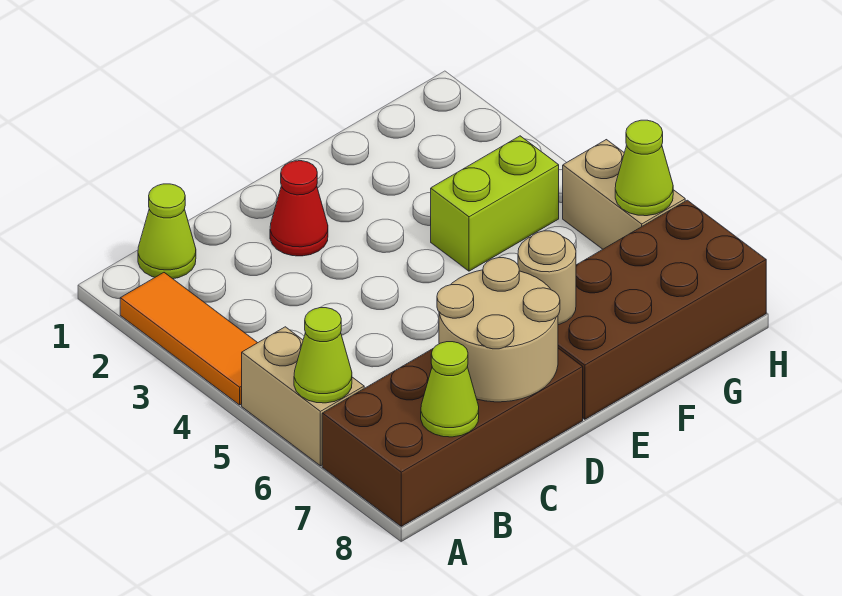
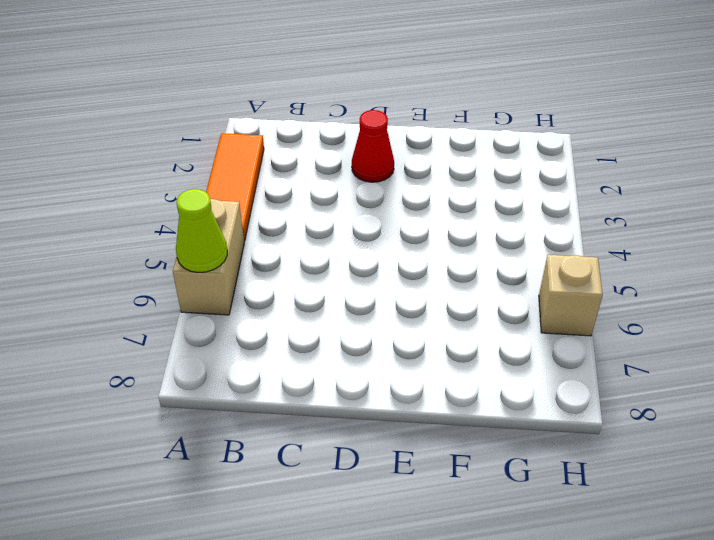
tan 1x1 brick [539,255,603,336] -> tan 1x2 brick [563,140,685,249]
none -> brown 2x4 brick [322,348,583,526]
none -> lime 1x1 cone [138,184,196,279]
none -> brown 2x4 brick [558,200,766,419]

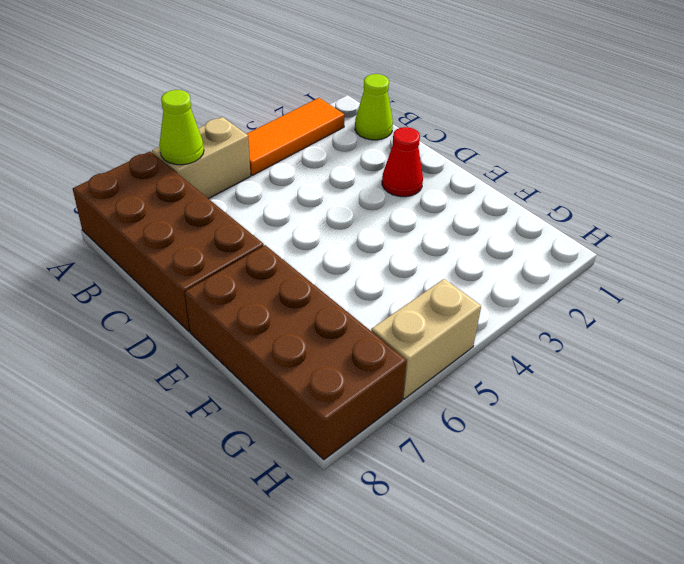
none -> lime 1x2 brick [431,136,559,271]
none -> lime 1x1 cone [421,342,479,437]
none -> tan 2x2 round brick [437,258,560,402]

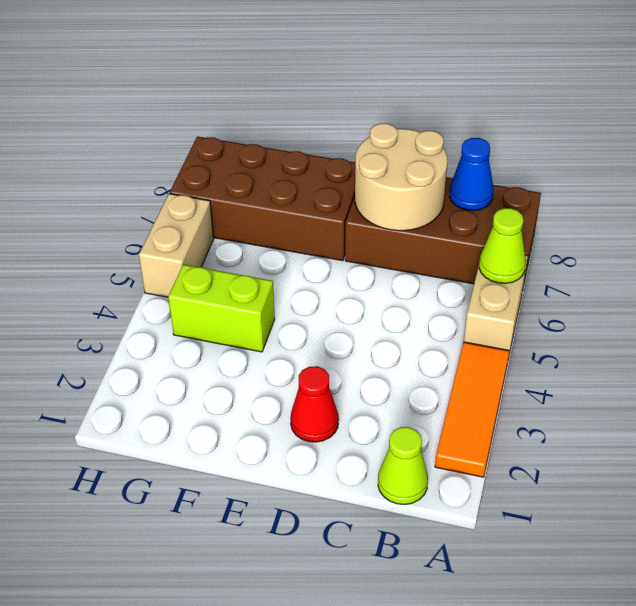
blue 1x1 cone [450,138,493,211] -> lime 1x1 cone [421,342,479,437]
none -> tan 1x1 round brick [518,231,576,325]
none -> lime 1x1 cone [615,120,673,216]

